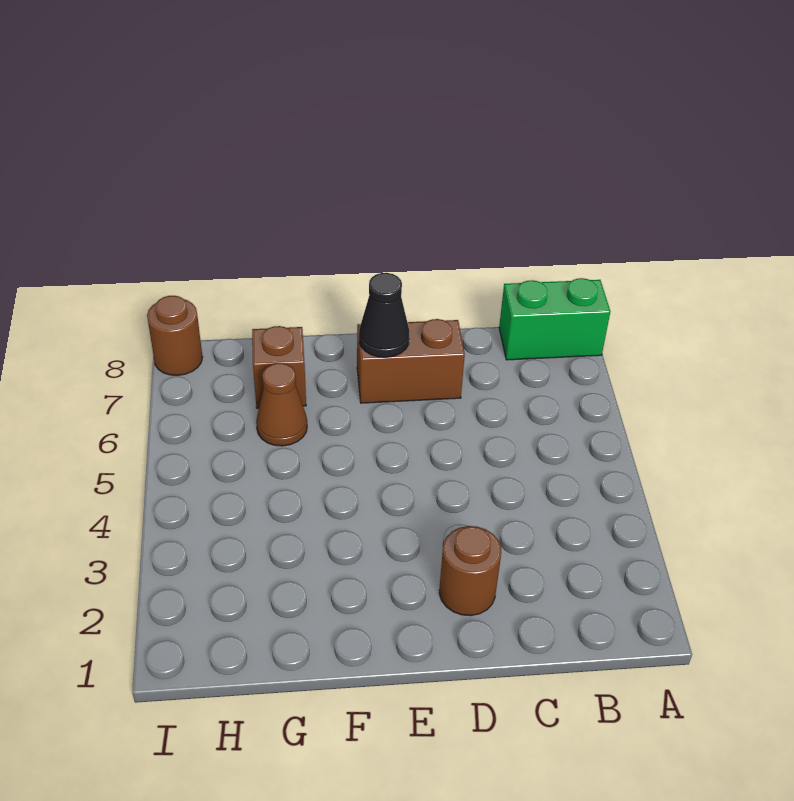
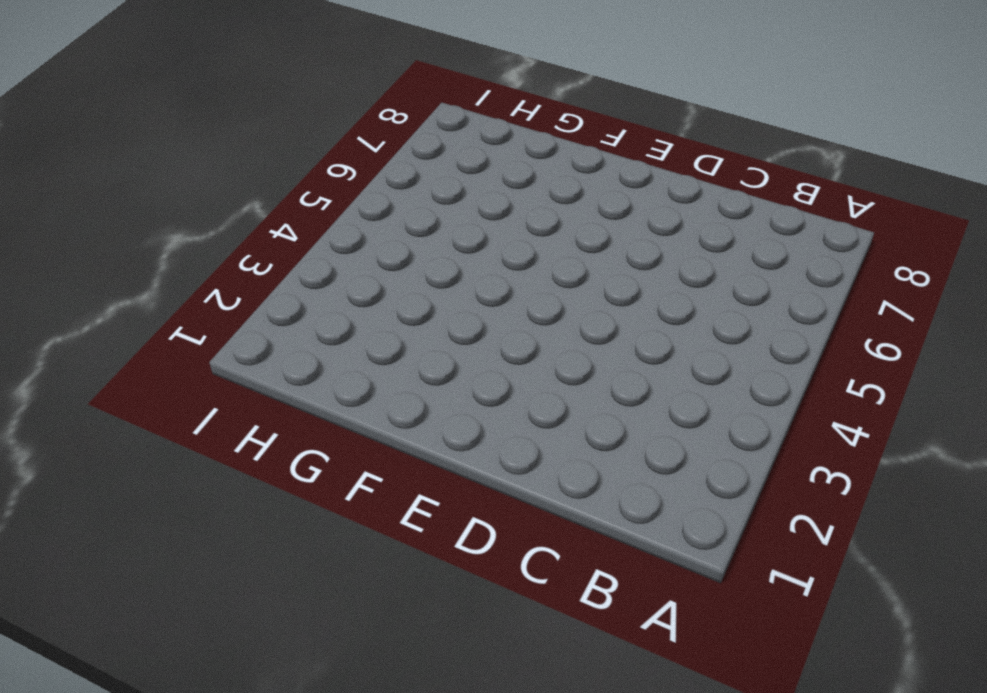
none -> green 1x2 brick [499,278,610,360]
none -> brown 1x1 round brick [439,526,501,616]

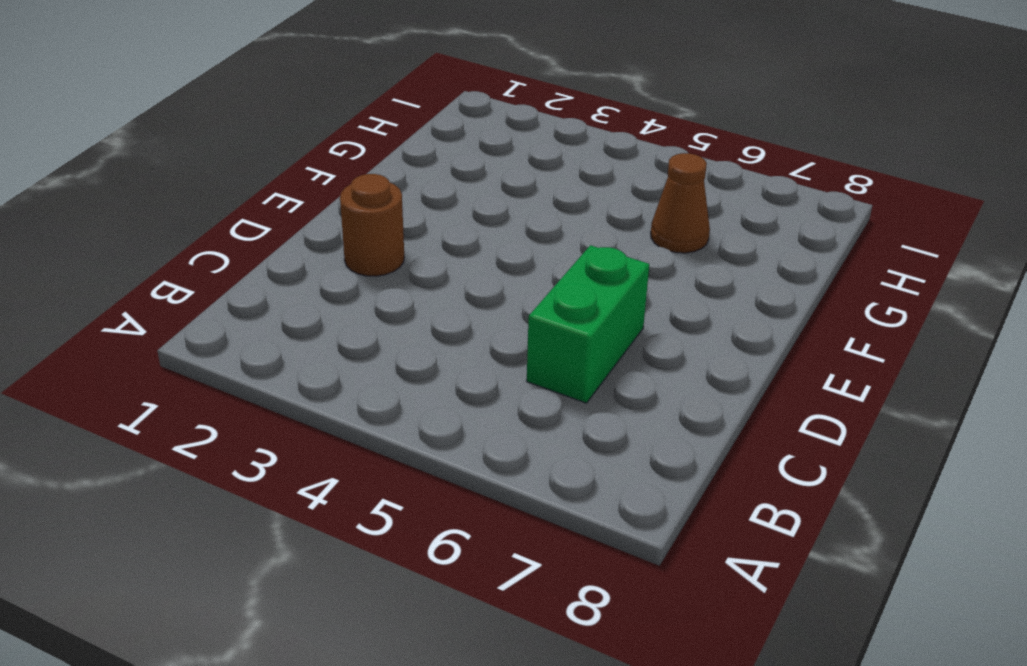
green 1x2 brick [527,245,649,403] -> green 1x2 brick moved to [499,278,610,360]
none -> brown 1x2 brick [357,319,465,403]
none -> brown 1x1 brick [252,326,306,408]

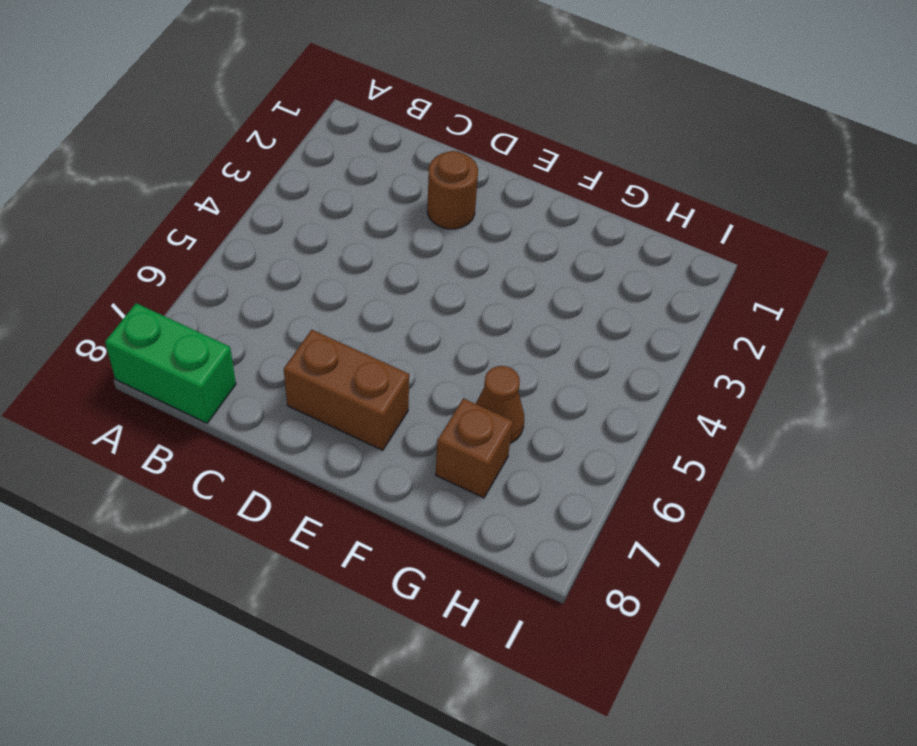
none -> brown 1x1 round brick [147,296,203,375]
none -> black 1x1 cone [359,273,409,357]

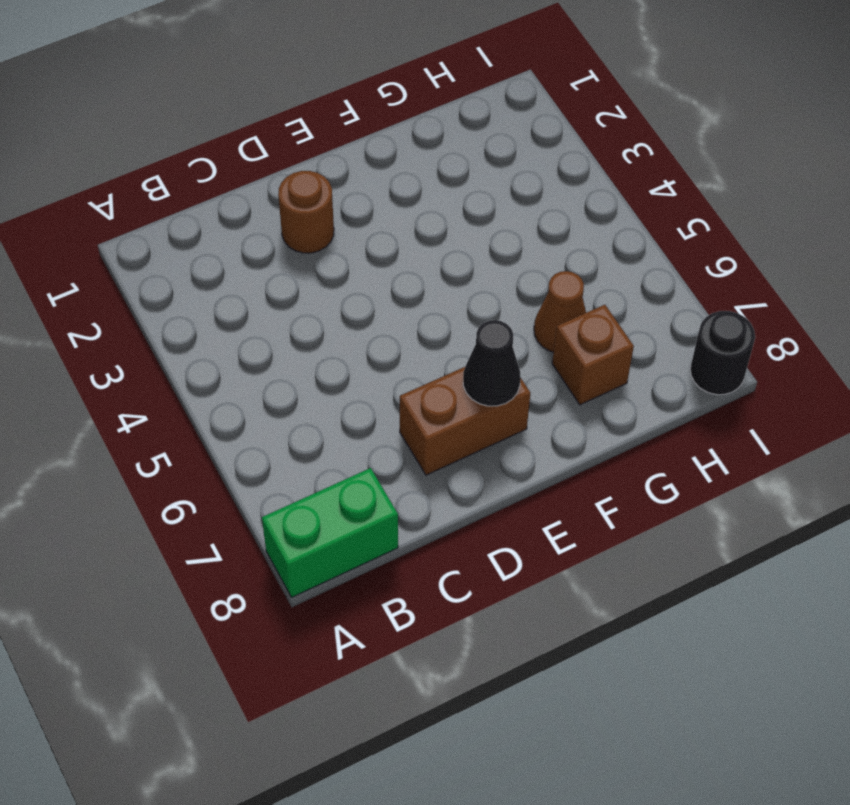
black 1x1 round brick [690,311,755,395] -> brown 1x1 round brick [147,296,203,375]

